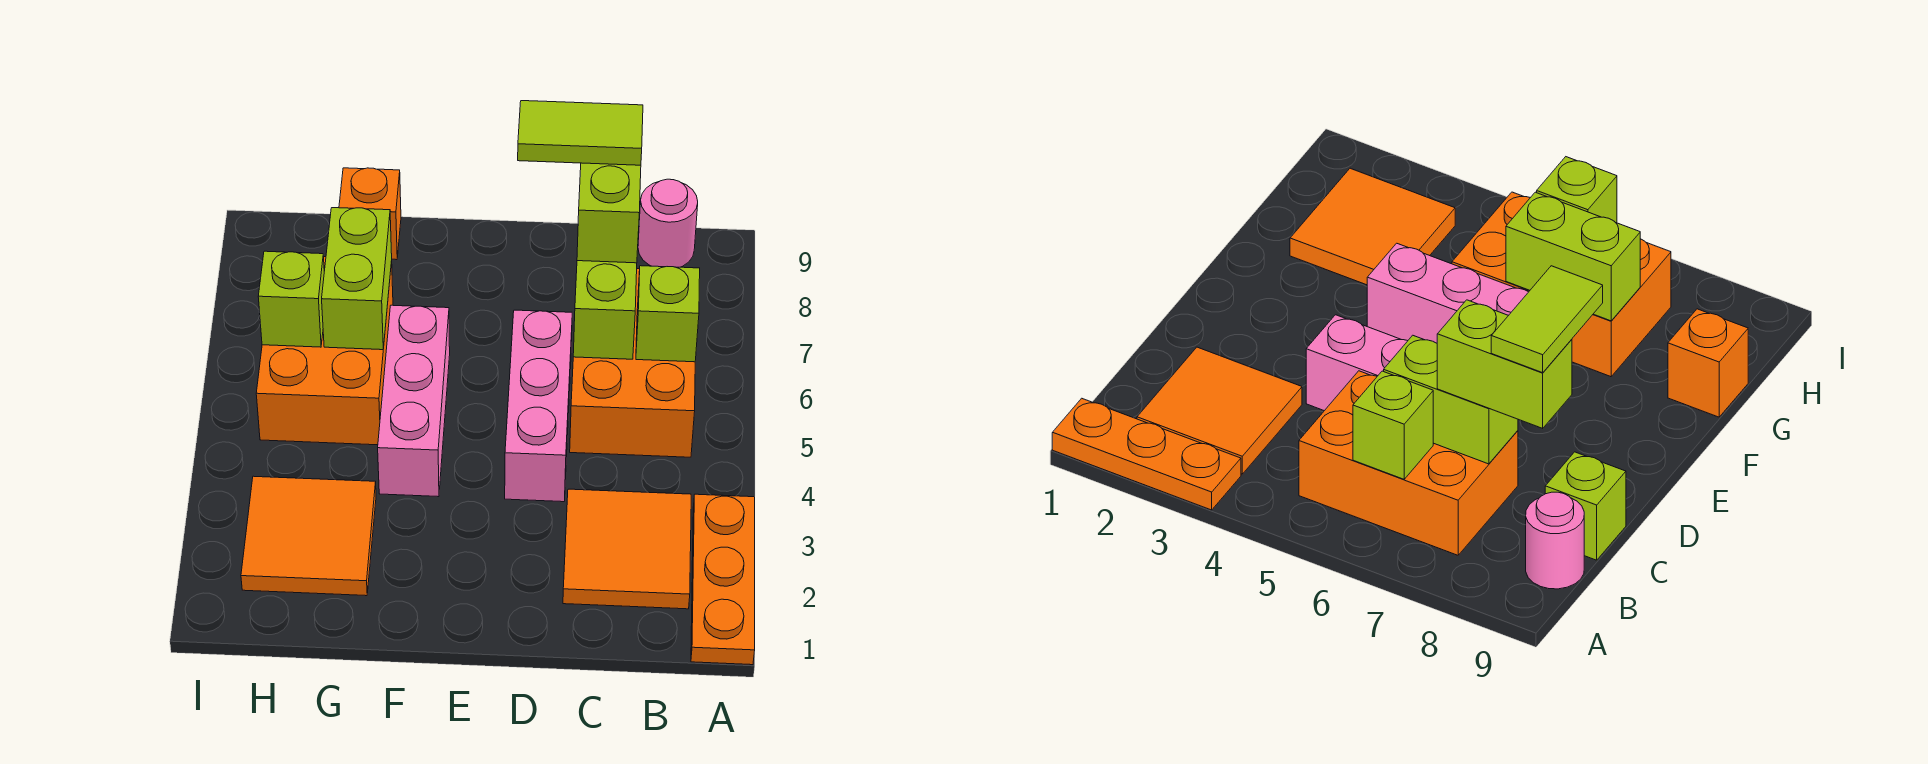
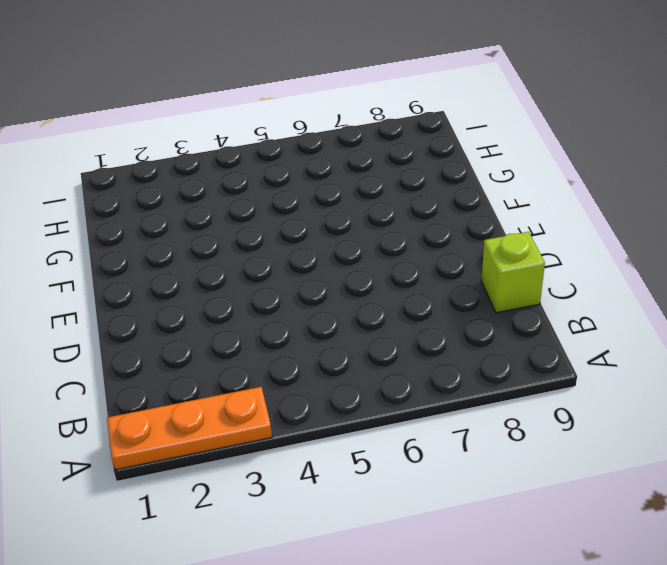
none -> orange 2x2 tile [563,489,691,609]
none -> orange 2x3 brick [570,269,695,457]
none -> pink 1x1 round brick [638,179,698,267]

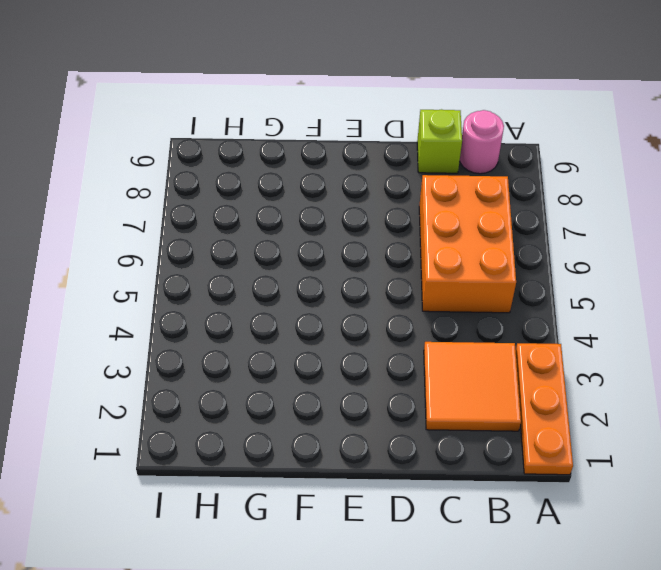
none -> pink 1x3 brick [505,310,572,502]
none -> pink 1x3 brick [378,305,450,497]
none -> orange 2x2 tile [241,476,376,596]

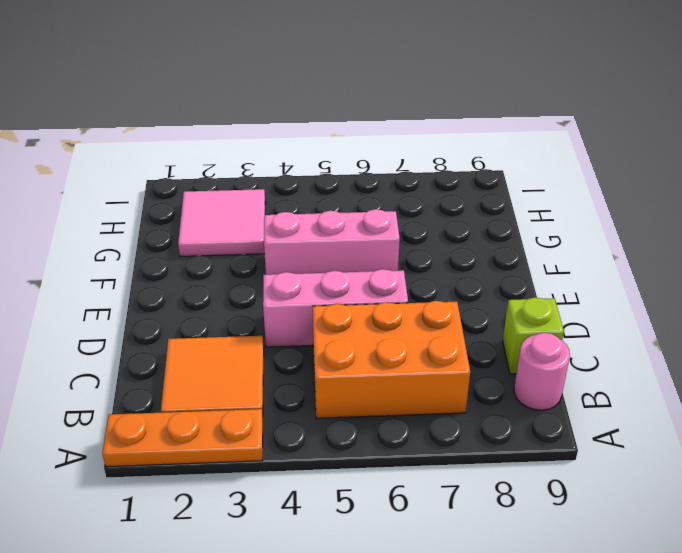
pink 2x2 tile [178,189,265,256] -> orange 2x2 tile [241,476,376,596]
none -> orange 2x3 brick [256,257,393,445]
none -> orange 1x1 brick [339,168,401,260]
none -> lime 1x1 brick [636,266,700,362]

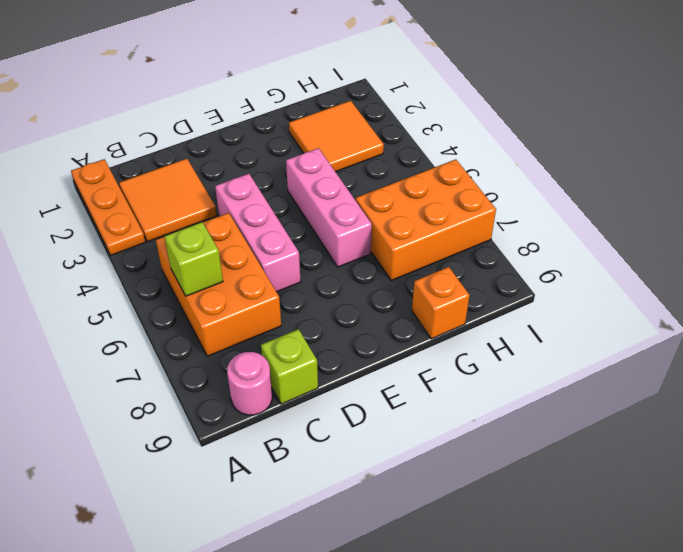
orange 2x3 brick [356,159,496,281] -> orange 2x3 brick turned to [256,257,393,445]
none -> lime 1x2 brick [573,261,637,359]
none -> lime 1x2 brick [322,208,392,350]
none -> lime 1x1 brick [258,251,324,347]

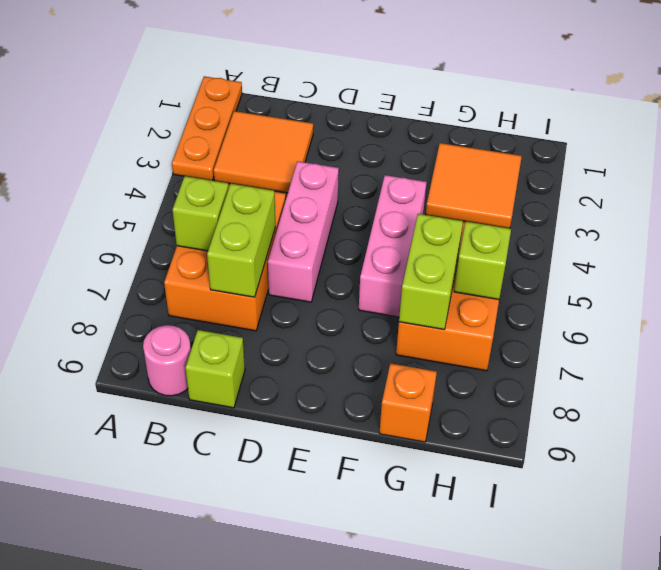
none -> lime 1x2 brick [577,163,641,263]
none -> lime 1x2 tile [518,101,643,165]

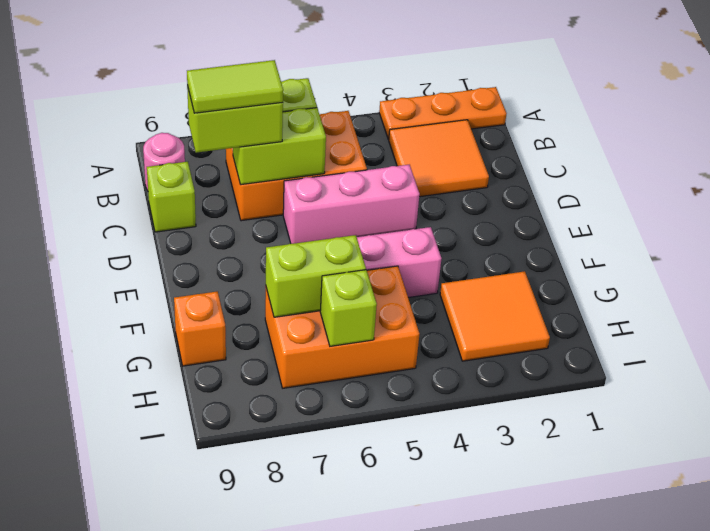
lime 1x2 tile [187,60,283,113] -> lime 1x2 tile turned to [518,101,643,165]

